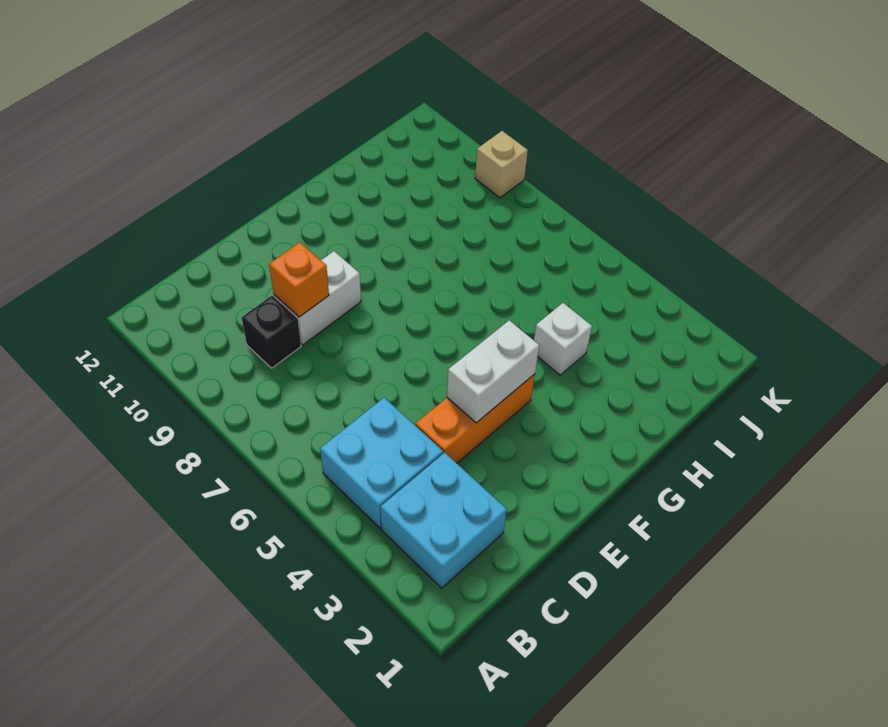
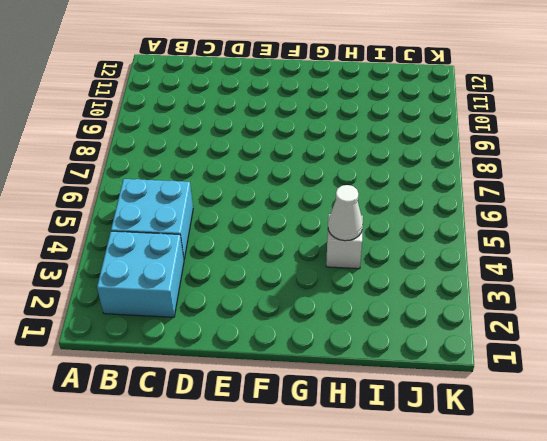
white 1x1 cone [328,185,363,241] -> none
none -> black 1x1 brick [242,296,301,368]
none -> orange 1x3 brick [415,374,535,463]

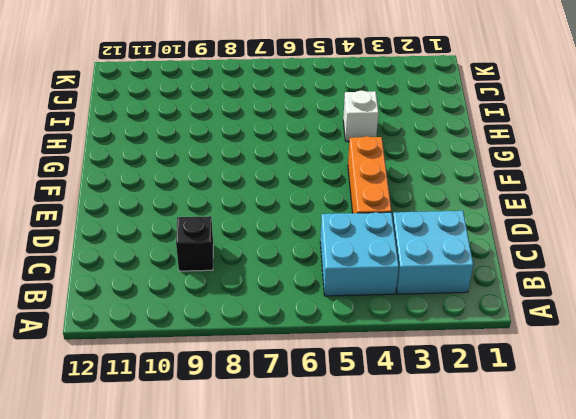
none -> white 1x2 brick [274,251,361,345]
none -> tan 1x1 brick [475,131,528,198]

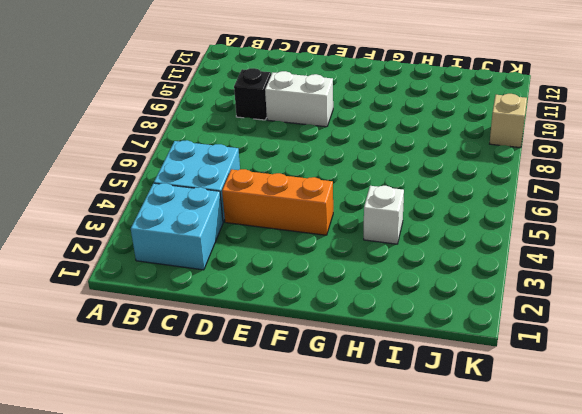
none -> orange 1x1 brick [269,242,329,317]
none -> white 1x2 brick [447,320,539,423]

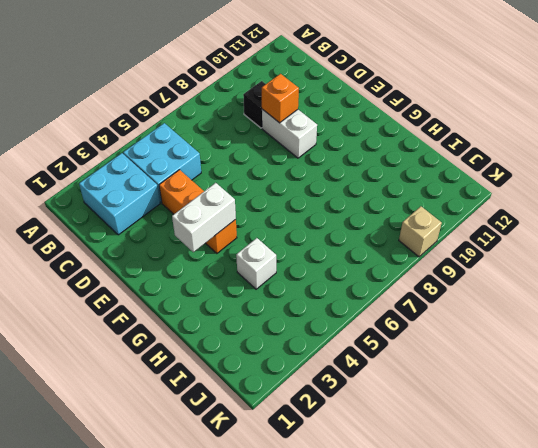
white 1x2 brick [172,183,236,252] -> white 1x2 brick turned to [447,320,539,423]

